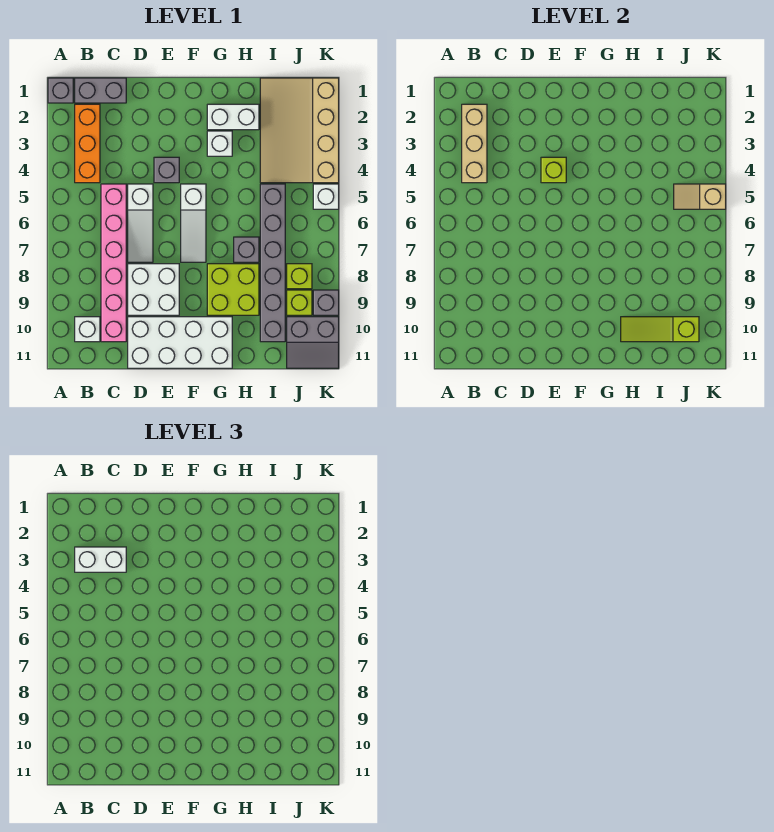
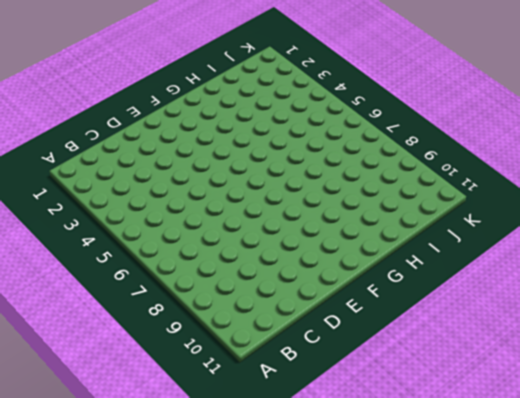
none -> grey 1x1 brick [48,78,73,103]
none -> grey 1x2 brick [75,78,126,103]
none -> orange 1x3 brick [75,104,100,183]

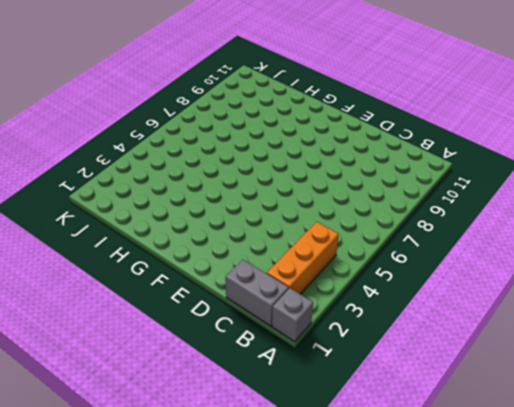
none -> white 1x1 brick [75,317,100,342]
none -> pink 1x6 brick [101,184,126,342]
none -> white 1x3 slope [128,184,153,262]

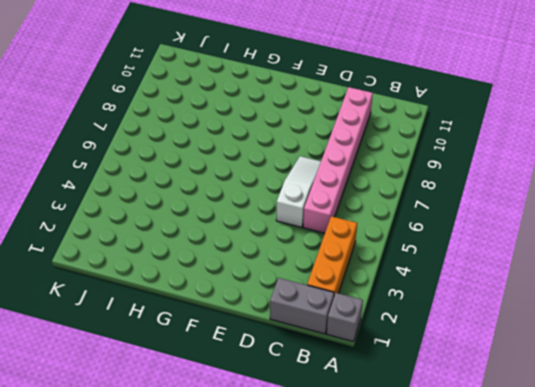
none -> white 1x1 brick [75,317,100,342]
none -> white 2x2 brick [128,264,179,315]
none -> white 2x4 brick [128,317,232,368]

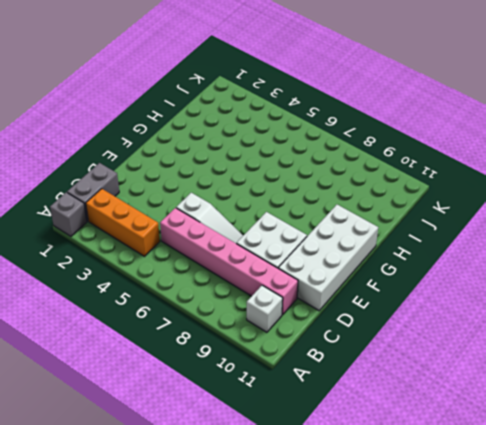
none -> grey 1x1 brick [154,157,179,183]
none -> white 1x3 slope [181,184,206,262]
none -> white 1x2 brick [207,104,259,130]

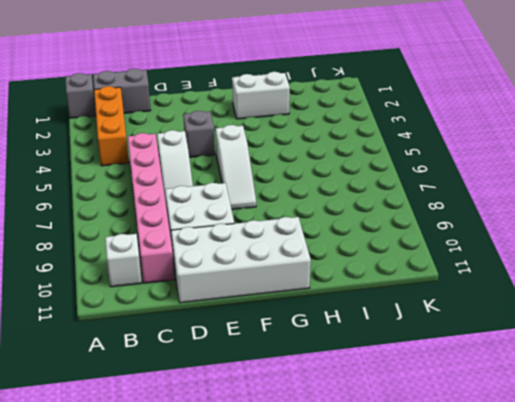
none -> white 1x1 brick [207,131,232,156]
none -> lime 2x2 brick [207,264,259,315]
none -> grey 1x1 brick [234,237,259,262]

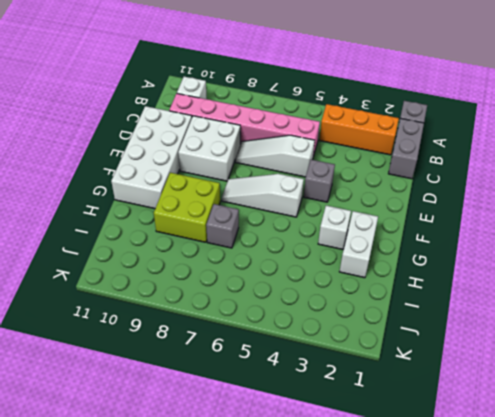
none -> tan 3x4 slope [260,78,339,183]
none -> grey 1x6 brick [260,184,285,342]
none -> lime 1x1 brick [287,264,312,289]

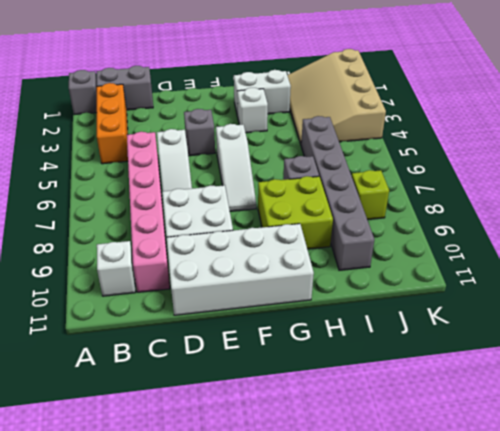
none -> lime 1x1 brick [287,290,312,315]
none -> grey 2x2 slope [287,317,339,368]
none -> white 1x1 brick [313,184,339,209]

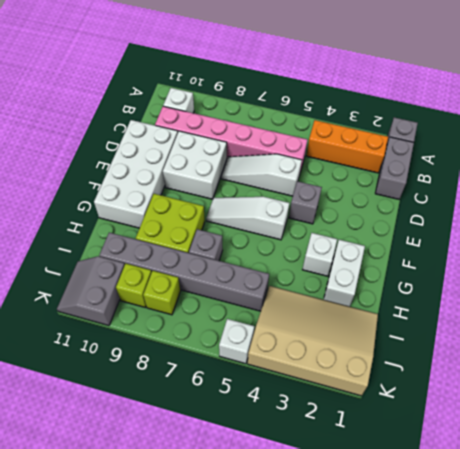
none -> grey 1x1 brick [313,290,339,315]
none -> tan 1x3 brick [462,104,487,183]
none -> lime 1x1 brick [541,157,566,183]

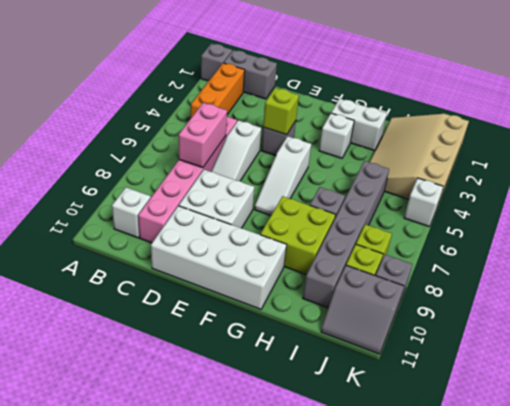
pink 1x2 brick [179,103,227,168] -> none
none -> tan 1x3 brick [462,104,487,183]
none -> lime 1x3 slope [621,317,699,342]
none -> tan 1x2 slope [674,184,726,209]

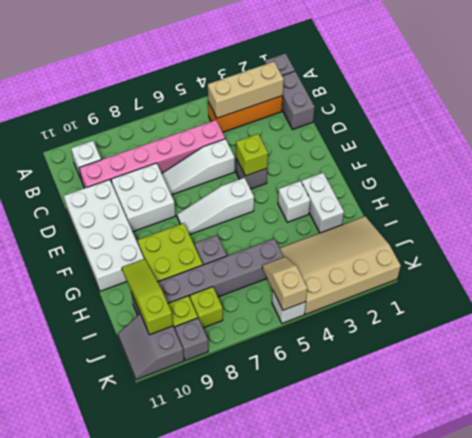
none -> white 1x2 brick [75,547,126,572]

